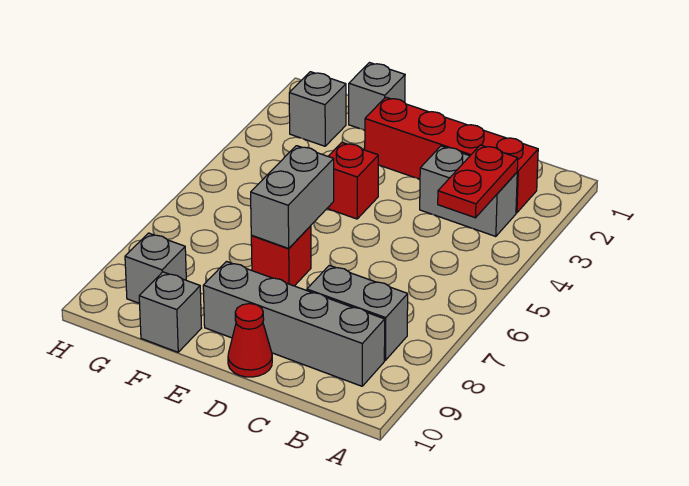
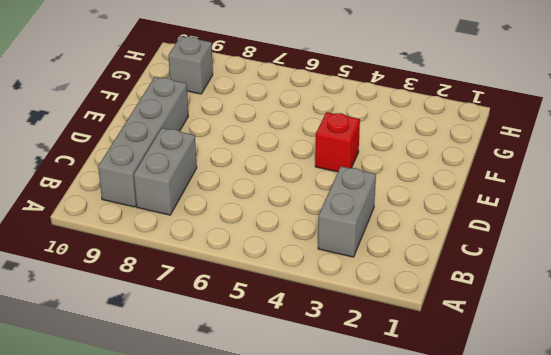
none -> red 1x4 brick [365,97,538,213]
none -> red 1x1 cone [228,304,272,377]
none -> red 1x1 brick [251,226,311,286]

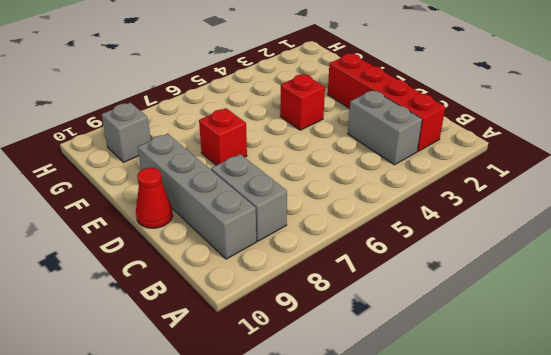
none -> grey 1x1 brick [349,63,405,130]
none -> grey 1x1 brick [139,272,201,352]
none -> grey 1x1 brick [289,72,346,146]

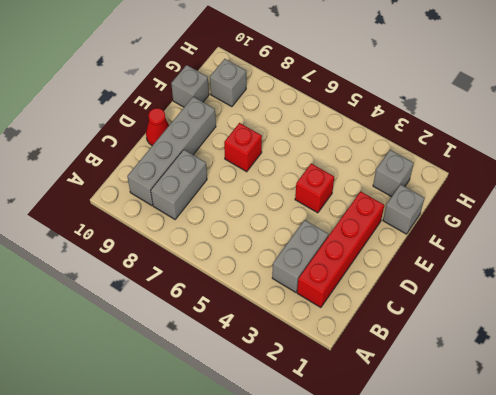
none -> red 1x2 plate [438,145,518,218]
none -> grey 1x2 brick [251,146,334,248]

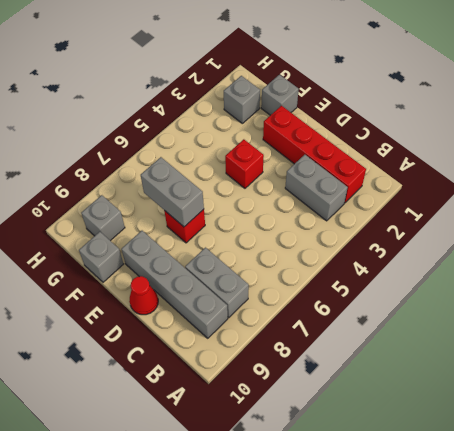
grey 1x2 brick [141,157,204,227] -> grey 1x2 brick turned to [251,146,334,248]
none -> red 1x2 plate [438,145,518,218]

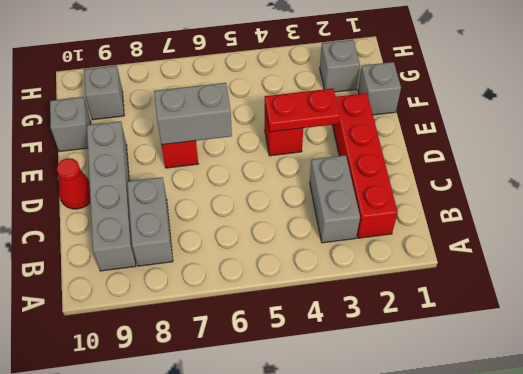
red 1x2 plate [265,88,340,132] -> red 1x2 plate moved to [438,145,518,218]

